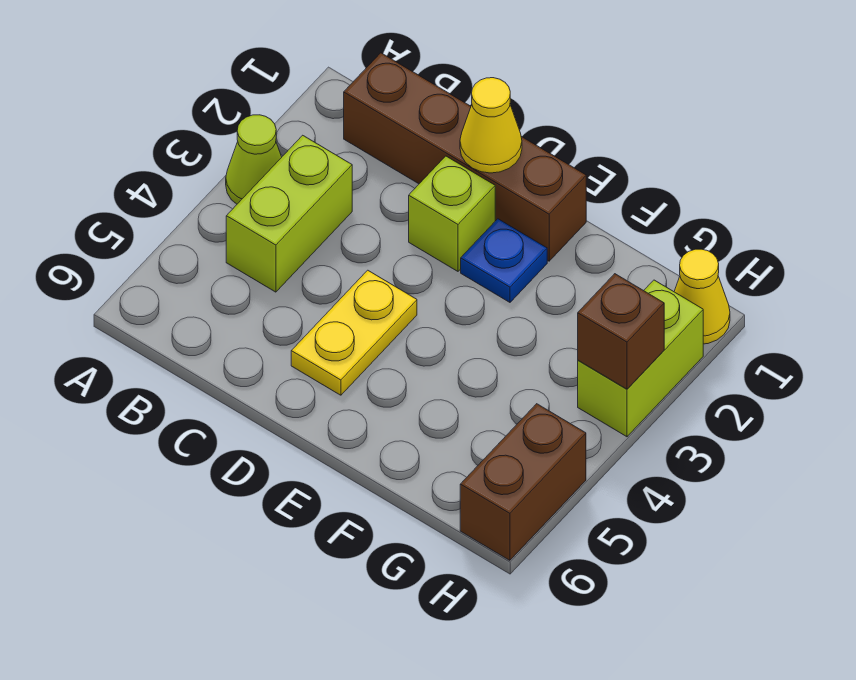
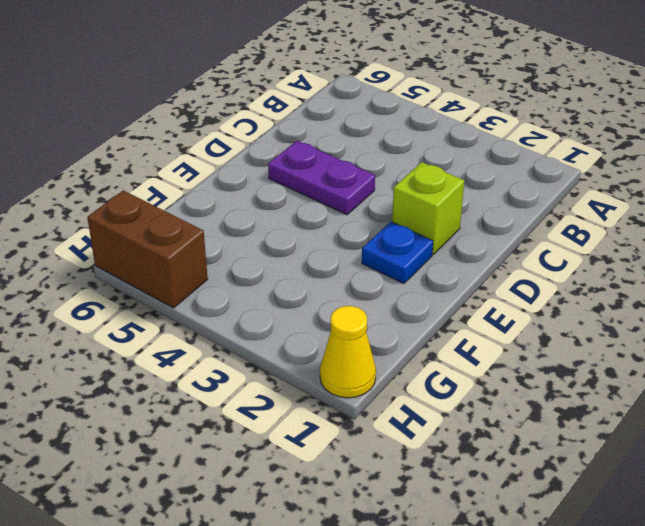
purple 1x2 plate [268,141,375,215] -> yellow 1x2 plate [291,270,417,395]
none -> lime 1x1 cone [226,115,282,204]
none -> brown 1x4 brick [344,53,586,261]

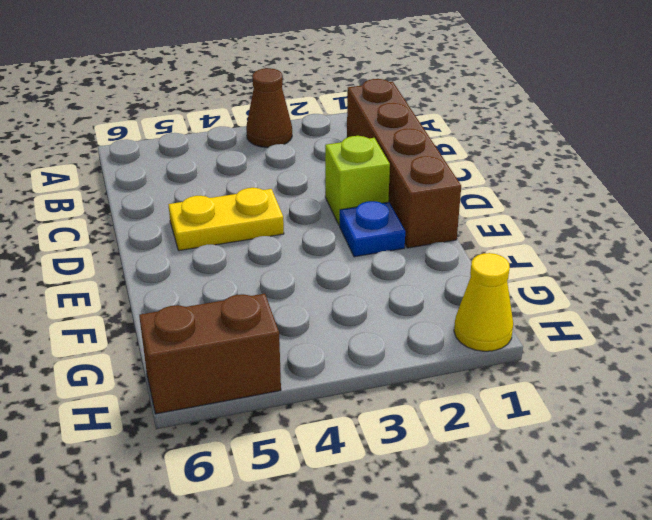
brown 1x1 cone [246,68,292,148] -> lime 1x1 cone [226,115,282,204]
none -> lime 1x2 brick [226,135,352,292]
none -> lime 1x2 brick [578,280,703,437]

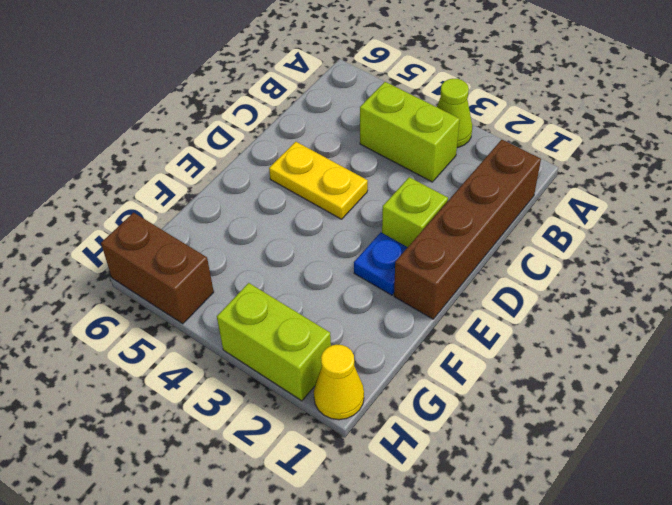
none -> yellow 1x1 cone [460,78,522,173]
none -> brown 1x1 brick [578,274,664,389]

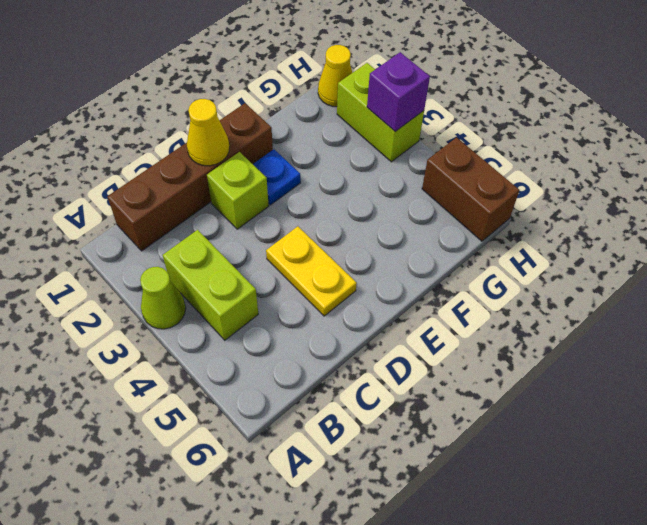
purple 1x1 brick [367,52,430,131] -> brown 1x1 brick [578,274,664,389]

